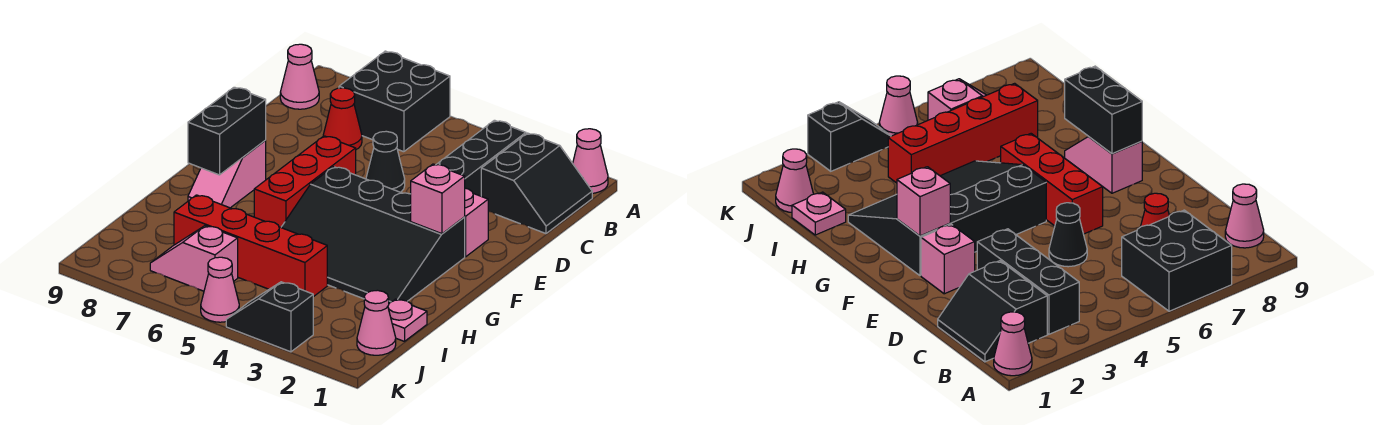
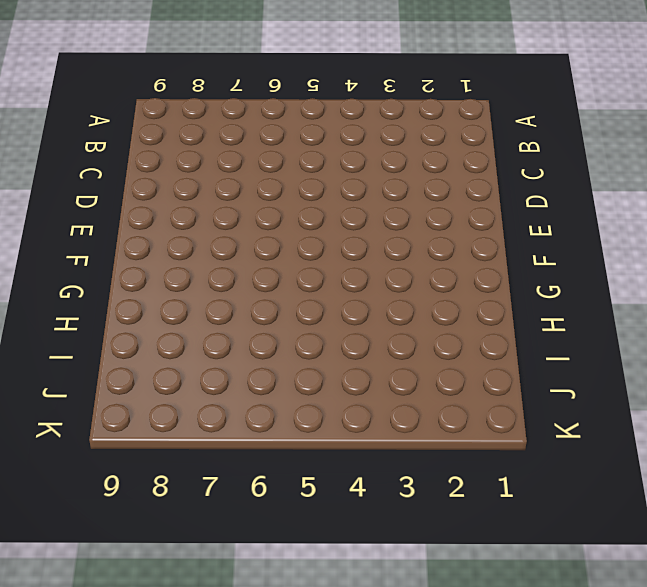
none -> pink 1x1 cone [573,129,608,193]
none -> black 2x2 brick [339,51,450,152]
none -> black 2x2 slope [481,133,592,234]

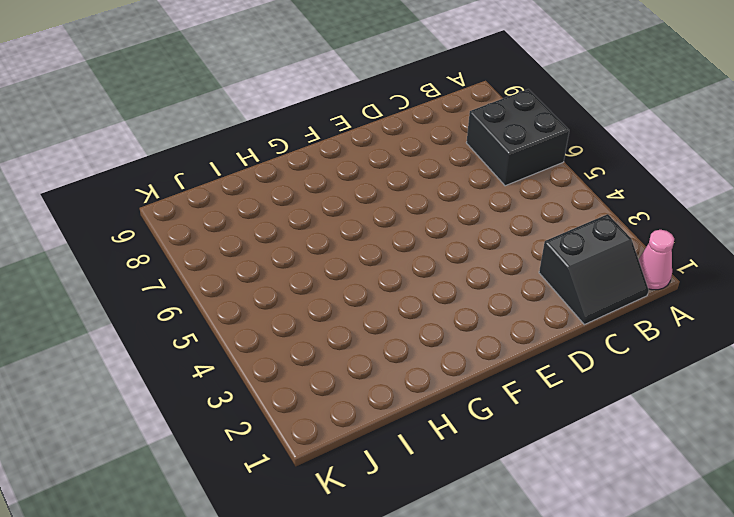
none -> black 1x3 brick [436,120,526,196]
none -> pink 1x1 cone [280,44,319,109]
none -> red 1x1 cone [323,88,362,149]

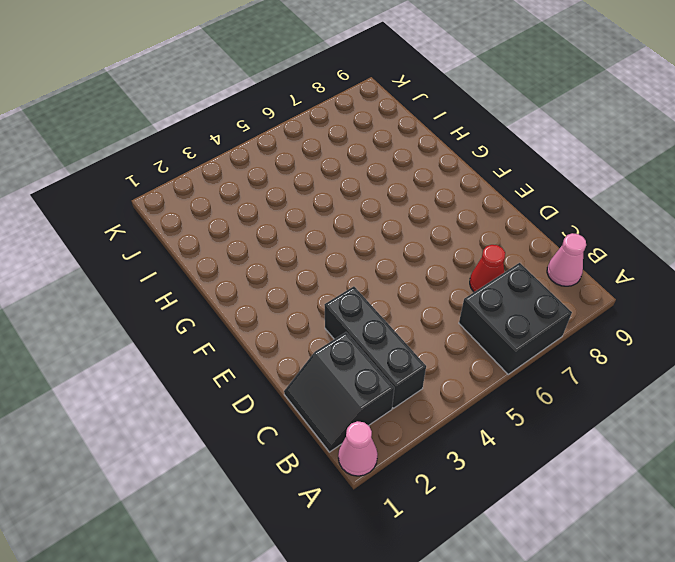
none -> black 1x1 cone [366,131,405,192]
none -> pink 1x1 brick [465,188,488,257]
none -> red 1x3 brick [254,136,356,227]

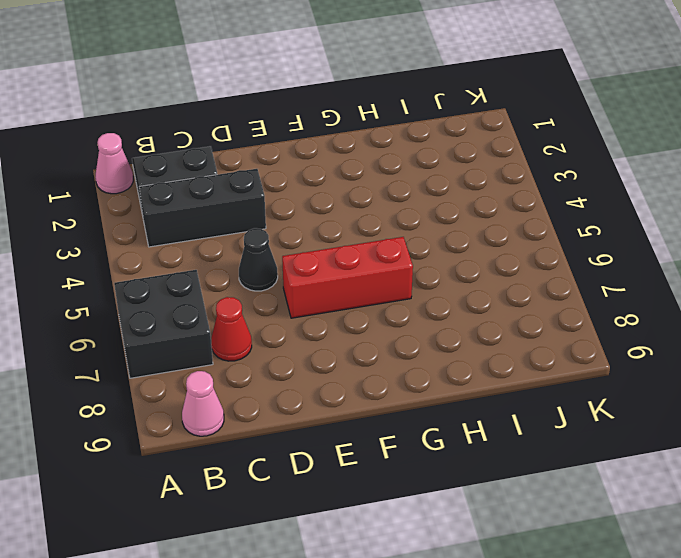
none -> pink 1x1 brick [465,188,488,257]
none -> black 3x4 slope [281,167,465,303]
none -> pink 1x2 slope [188,141,266,208]

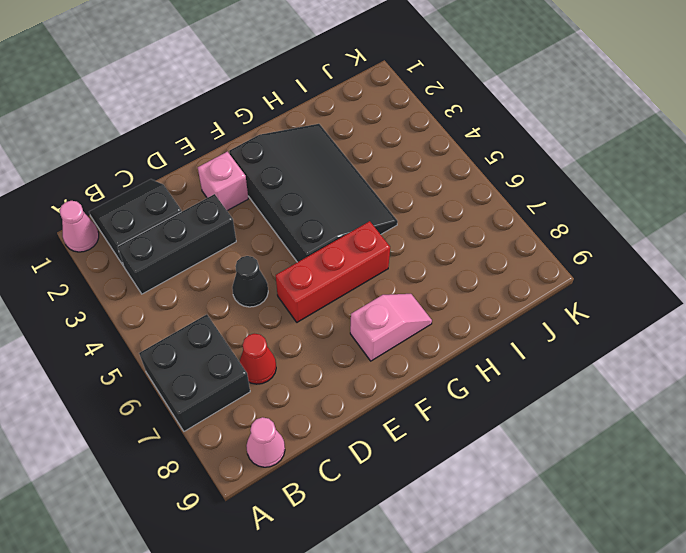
none -> pink 1x1 plate [388,299,427,341]
none -> red 1x4 brick [174,195,327,297]
none -> pink 1x1 cone [357,290,396,355]

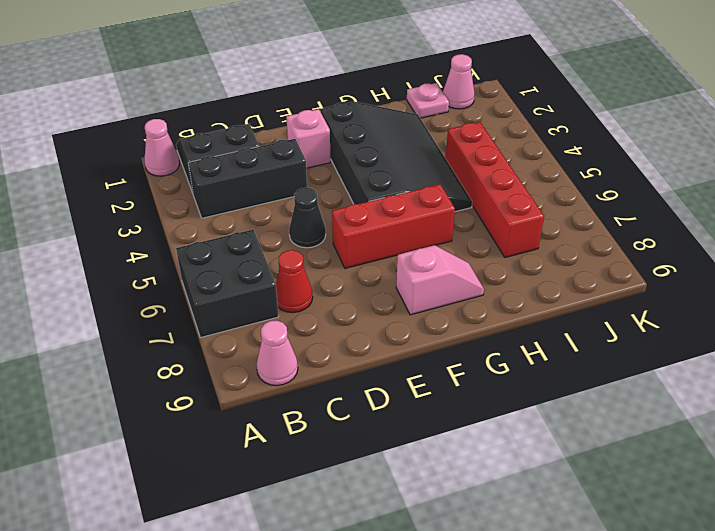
none -> pink 1x2 slope [150,226,238,291]
none -> black 1x2 slope [226,282,313,352]
none -> pink 1x1 cone [201,257,239,322]

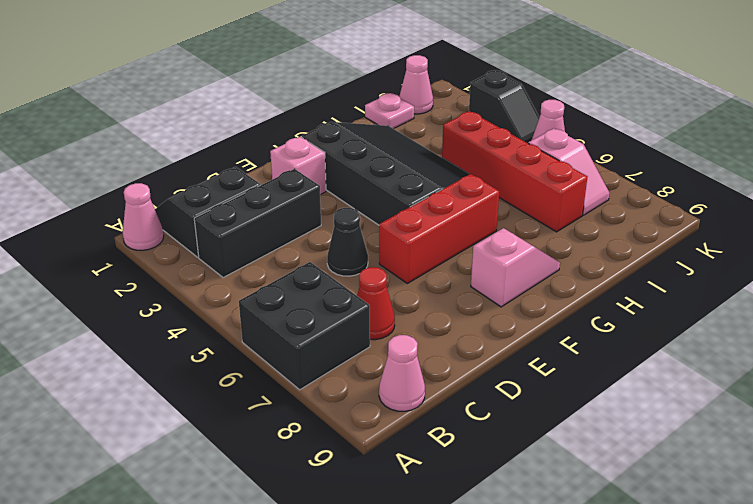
none -> pink 1x1 brick [411,164,465,234]
none -> black 1x2 brick [188,87,266,175]

